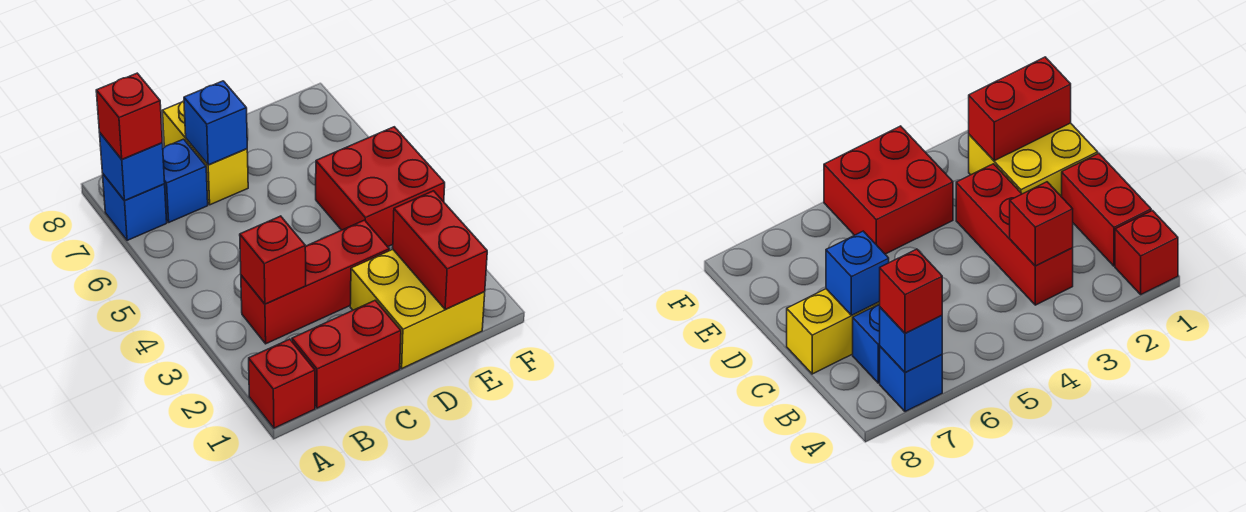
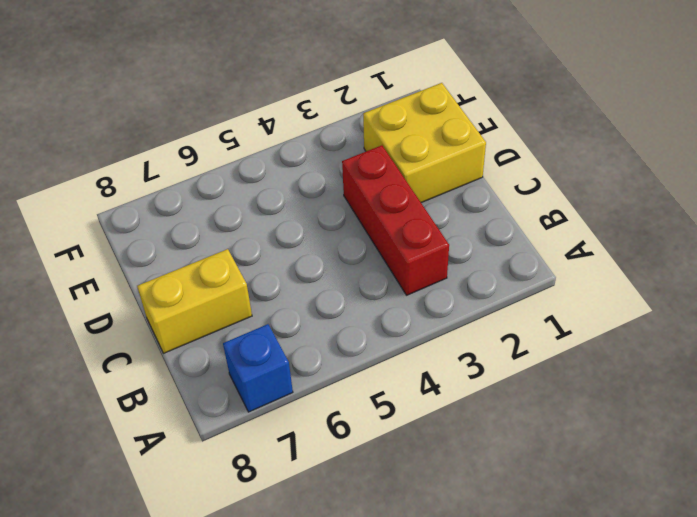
none -> red 1x1 brick [249,339,315,428]
none -> red 1x2 brick [292,300,401,408]
none -> blue 1x1 brick [163,139,208,222]

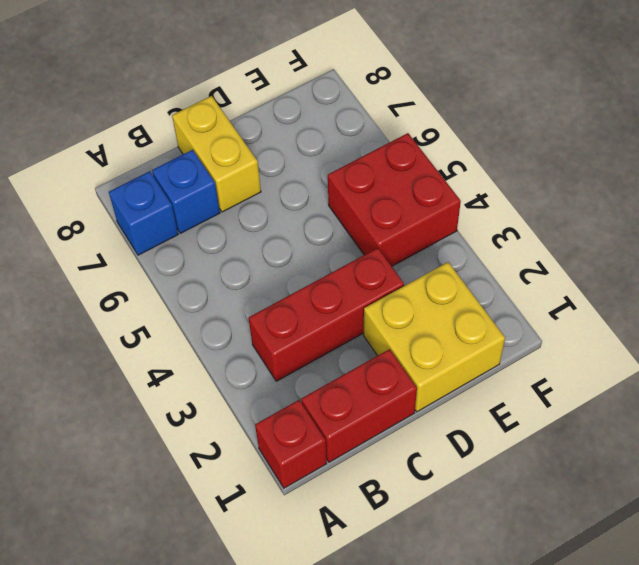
none -> blue 1x1 brick [99,132,165,201]
none -> red 1x1 brick [240,216,306,304]
none -> blue 1x1 brick [184,81,247,165]

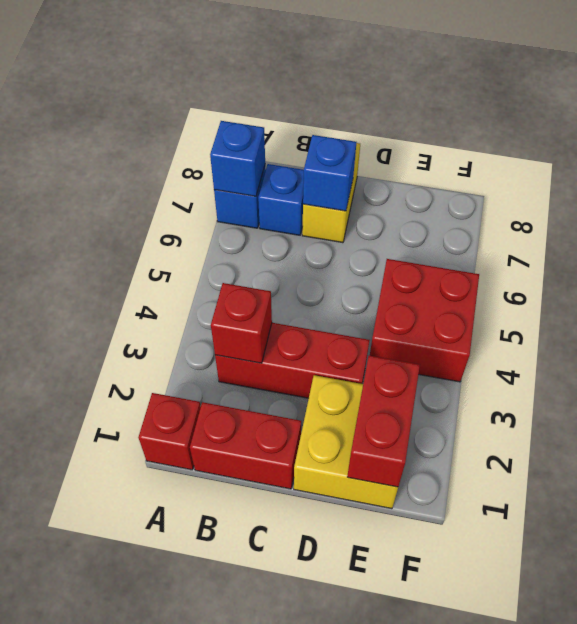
none -> red 1x1 brick [96,73,162,159]

